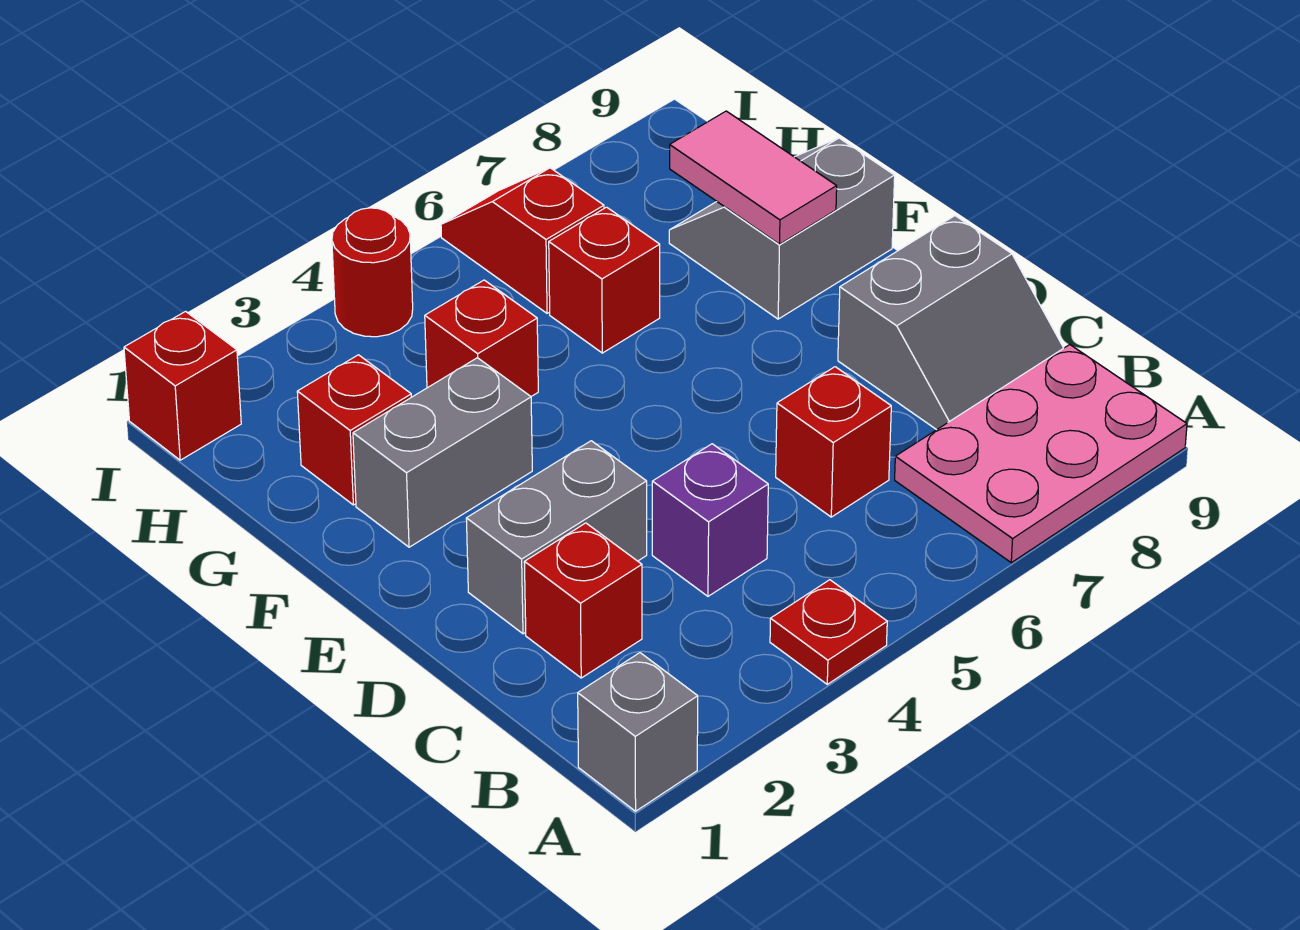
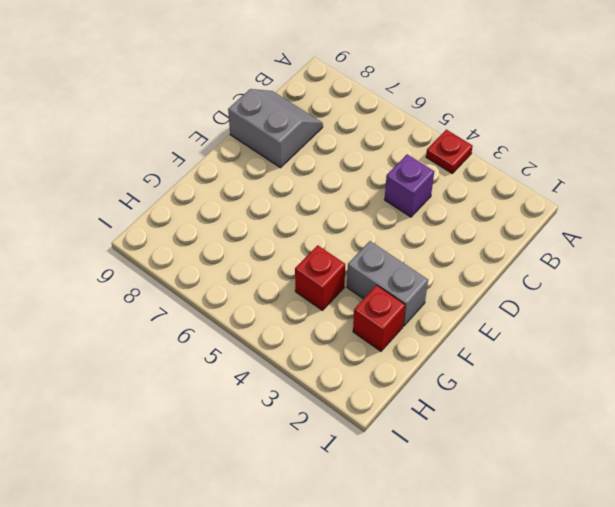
none -> grey 1x1 brick [578,653,698,811]
none -> pink 2x3 plate [895,345,1187,563]
none -> red 1x1 brick [524,523,642,678]

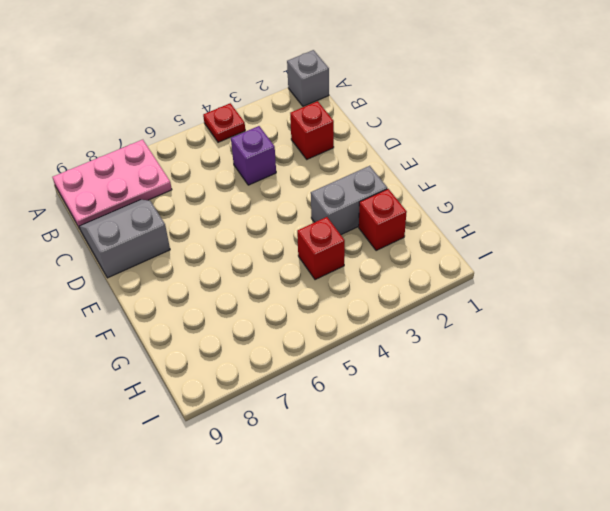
none -> red 1x1 brick [776,367,891,517]
none -> grey 1x2 brick [466,441,647,634]
none -> grey 2x2 slope [669,138,895,319]

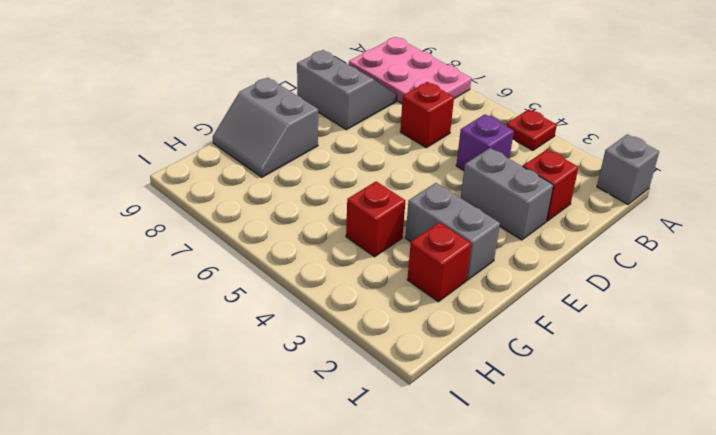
none -> red 1x1 brick [549,207,660,353]
none -> red 1x2 slope [441,168,604,313]
none -> red 1x1 brick [124,311,241,460]

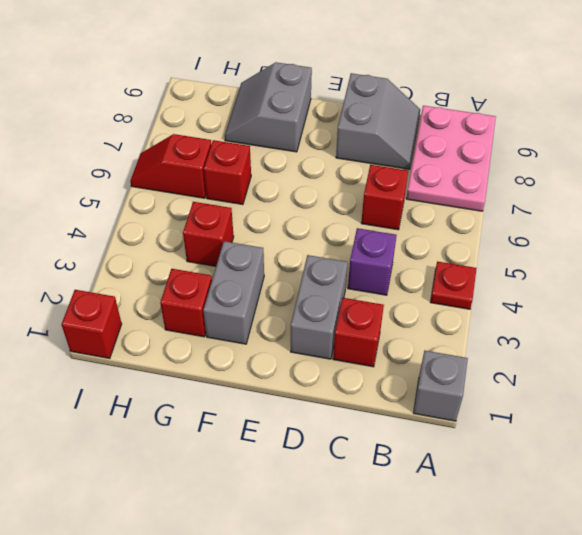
none -> red 1x1 round brick [332,208,413,337]
none -> pink 1x2 tile [670,111,837,244]

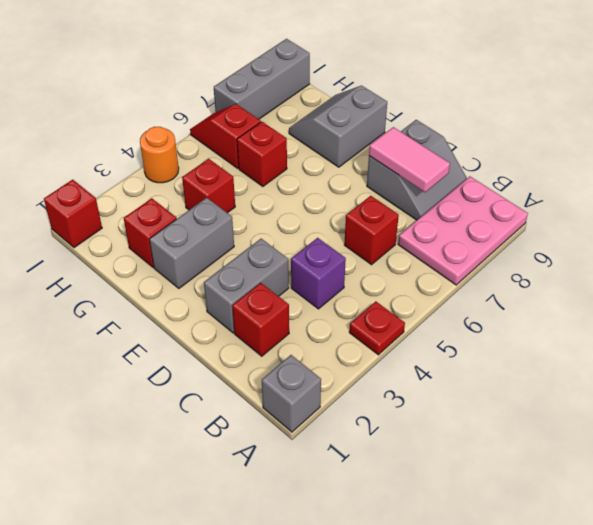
pink 1x2 tile [369,127,450,192] -> pink 1x2 tile moved to [670,111,837,244]
orange 1x1 round brick [140,127,179,183] -> red 1x1 round brick [332,208,413,337]
grey 1x3 brick [214,39,310,119] -> none

